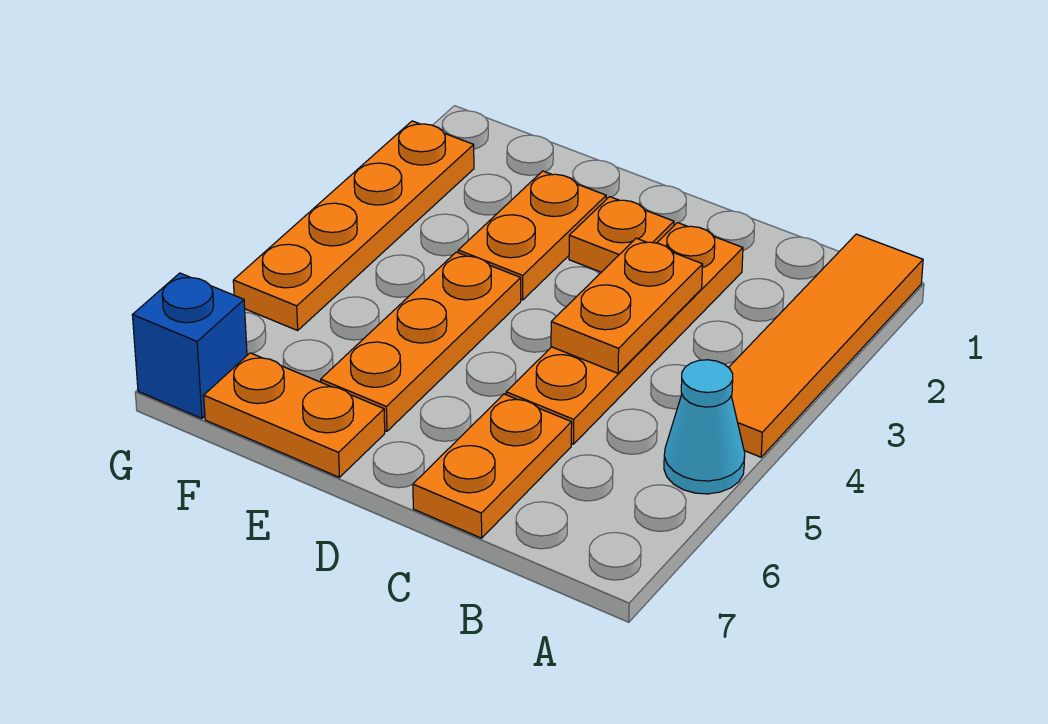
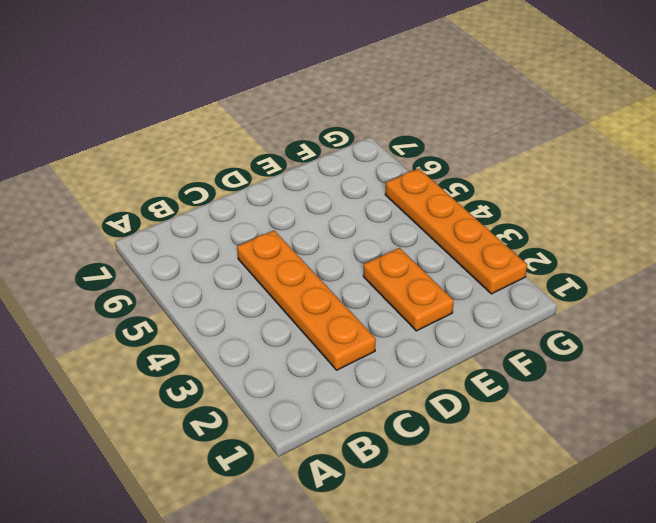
none -> orange 1x4 tile [729,234,923,457]
none -> cyan 1x1 cone [664,360,745,494]

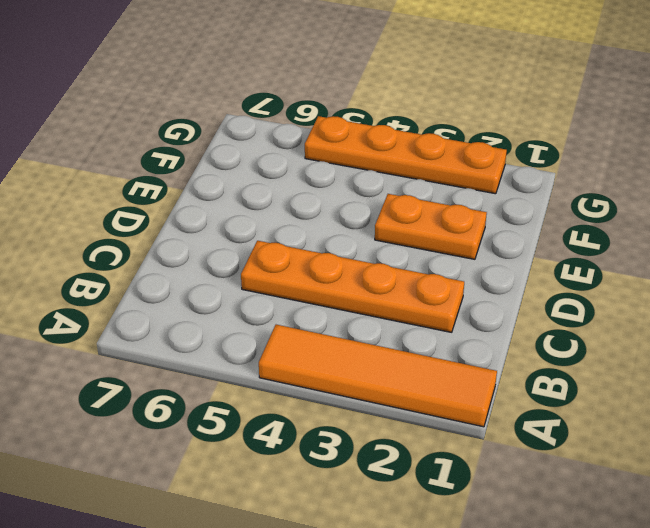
none -> cyan 1x1 cone [664,360,745,494]
none -> orange 1x2 plate [413,394,572,538]

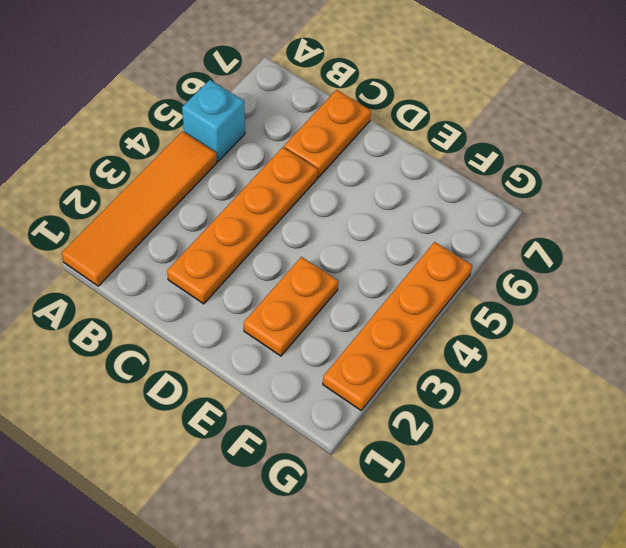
cyan 1x1 brick [182,80,245,161] -> cyan 1x1 cone [664,360,745,494]
none -> orange 1x1 plate [569,197,674,272]
none -> orange 1x3 plate [321,252,521,431]

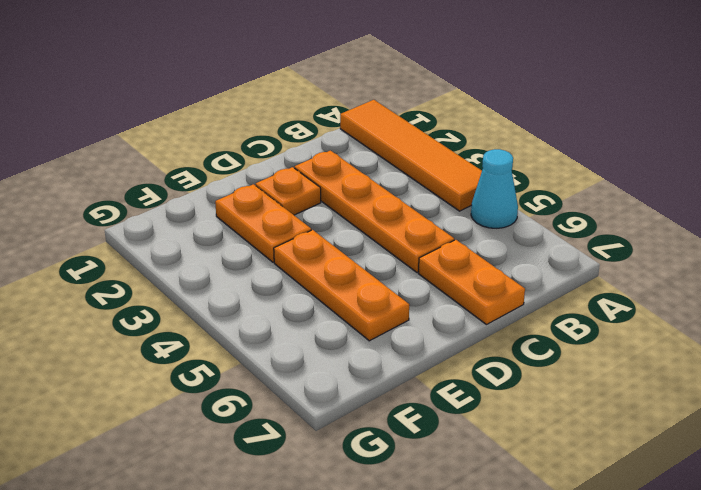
none -> orange 1x2 plate [204,353,385,477]
none -> orange 1x4 plate [233,121,474,330]

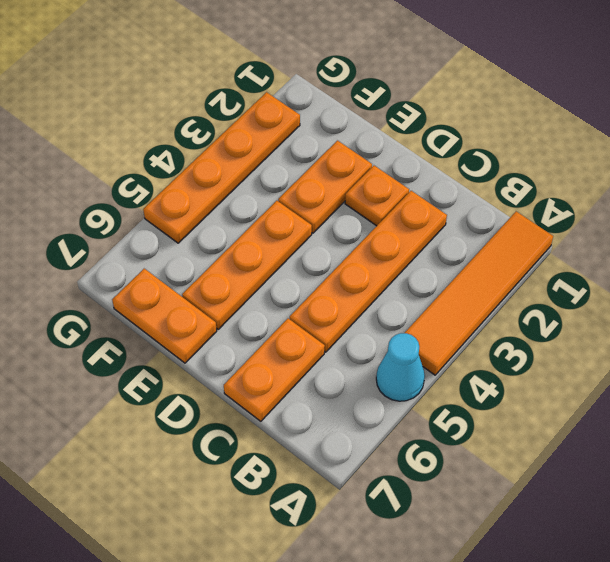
none -> blue 1x1 brick [132,273,247,419]
none -> orange 1x2 plate [551,238,703,373]

